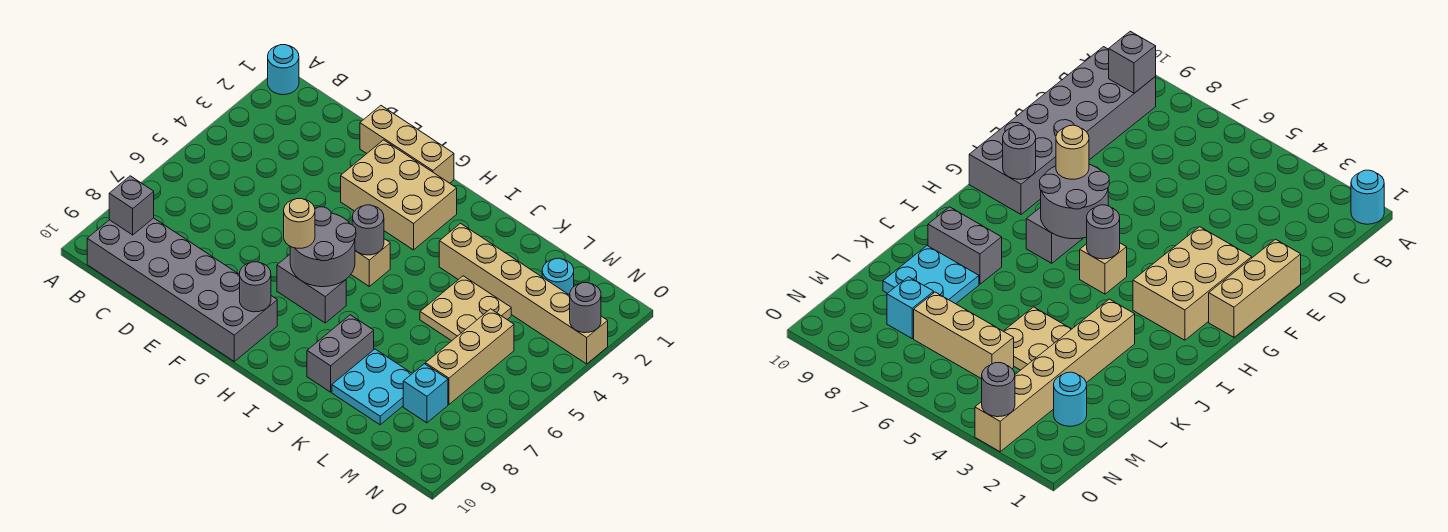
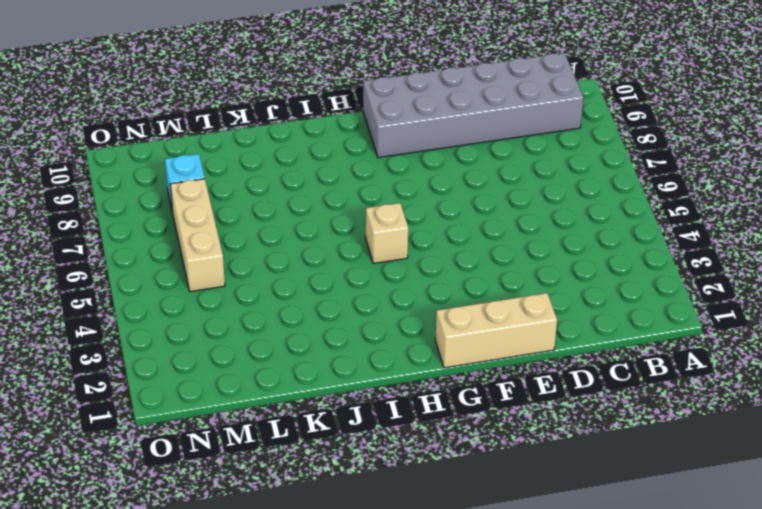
none -> cyan 1x1 round brick [268,45,299,95]
none -> tan 2x3 brick [341,140,457,250]
none -> grey 1x2 brick [277,255,346,323]

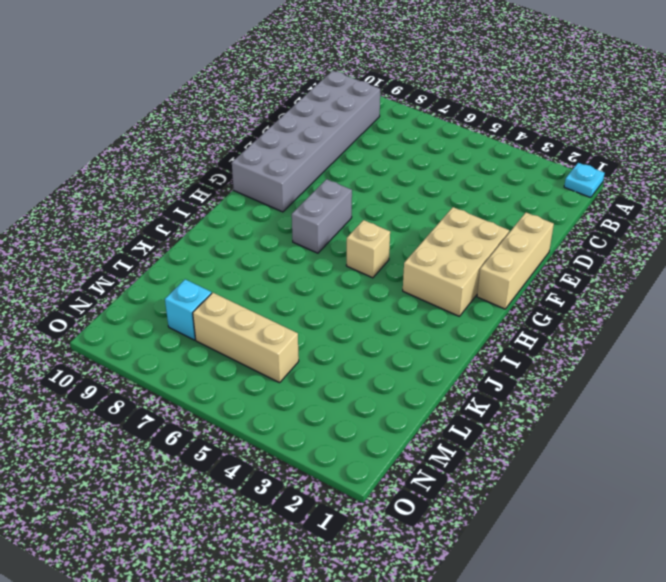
cyan 1x1 plate [564,163,605,198] -> cyan 1x1 round brick [268,45,299,95]
none -> tan 1x6 brick [439,224,608,364]
none -> grey 1x2 brick [307,315,374,392]
none -> tan 2x2 plate [420,276,511,341]

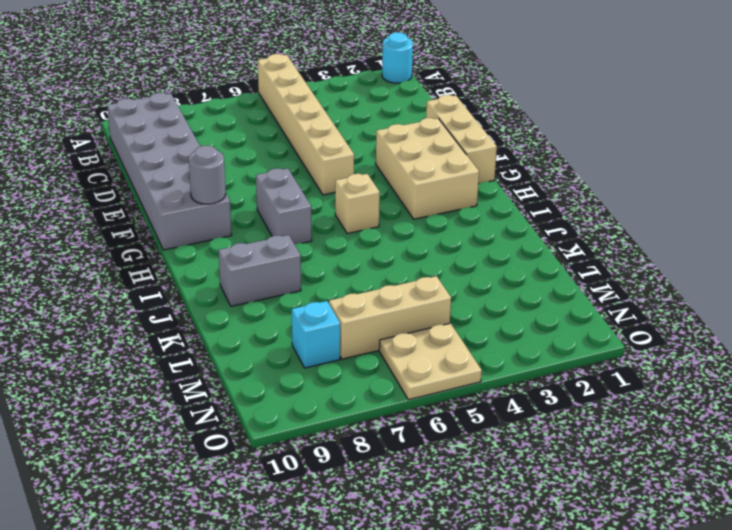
tan 1x6 brick [258,54,354,195] -> tan 1x6 brick moved to [439,224,608,364]
tan 2x2 plate [379,323,482,400] -> tan 2x2 plate moved to [420,276,511,341]
none -> cyan 2x2 plate [332,349,412,425]
none -> cyan 1x1 round brick [542,258,574,295]
none -> grey 1x1 brick [109,176,154,235]

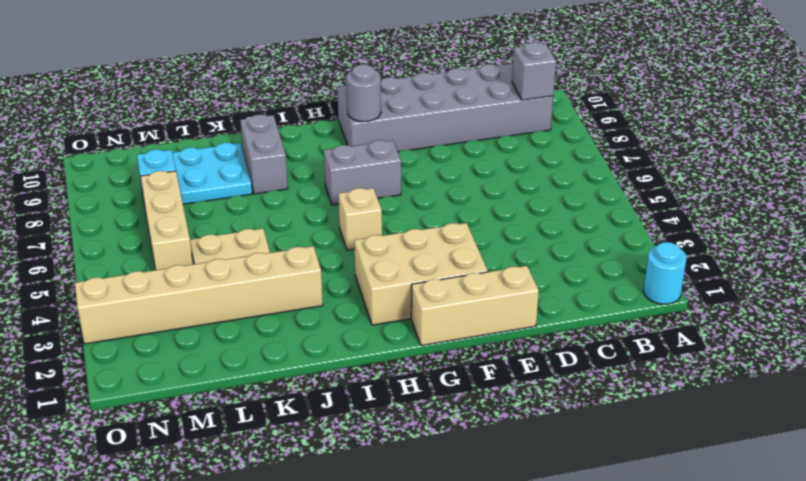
none -> cyan 1x1 round brick [542,258,574,295]
none -> grey 2x2 round brick [290,207,356,287]
none -> grey 1x1 round brick [352,205,384,255]

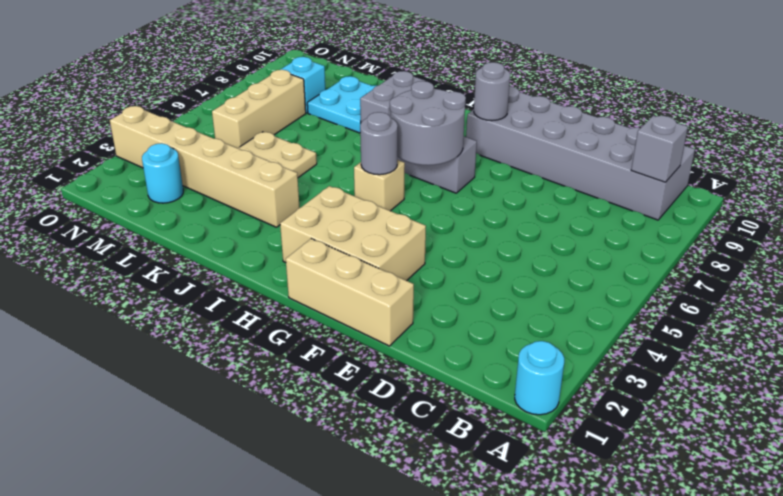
none -> grey 1x1 round brick [570,283,601,333]
none -> tan 1x1 round brick [284,198,315,248]

